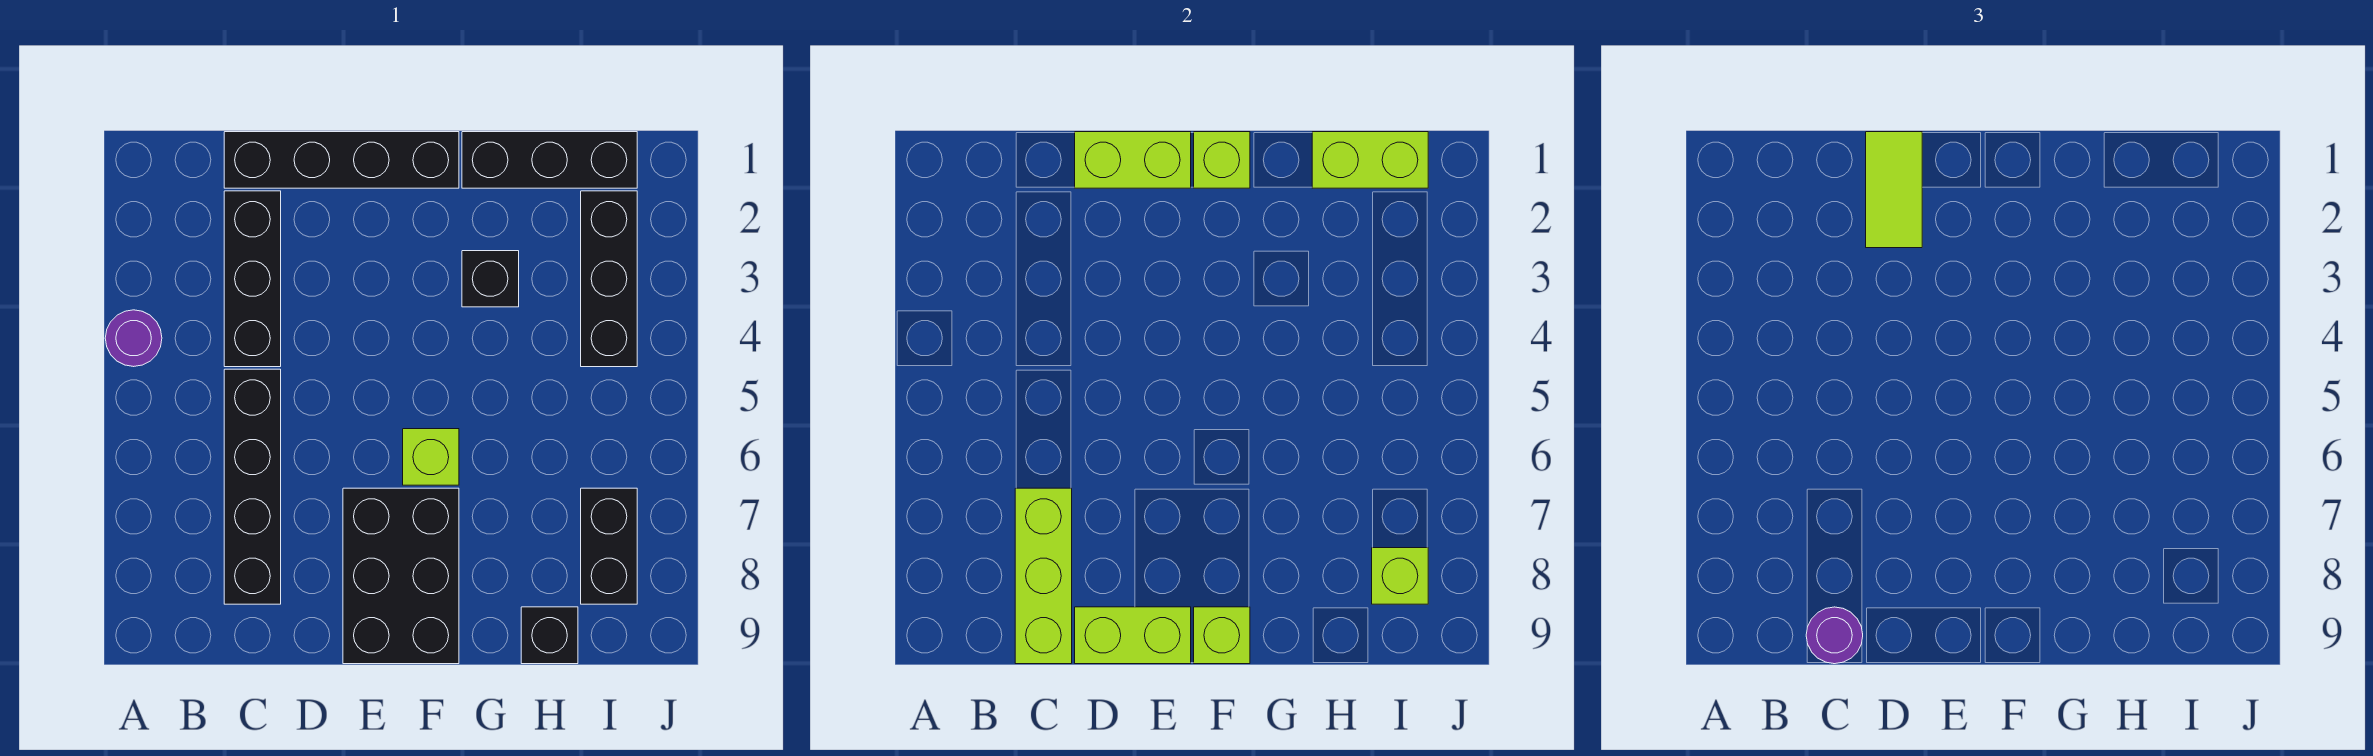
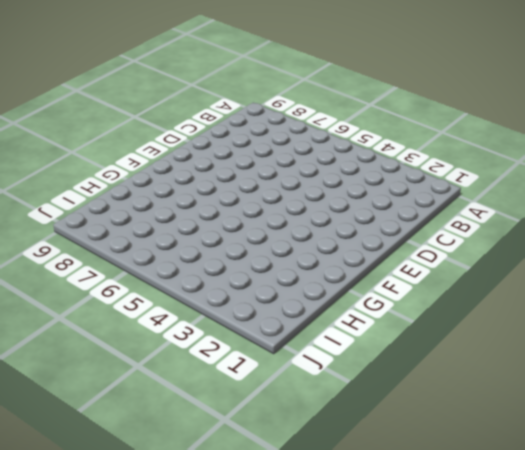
none -> purple 1x1 round brick [105,310,162,367]
none -> black 1x4 brick [224,132,459,188]
none -> black 1x3 brick [224,191,281,367]

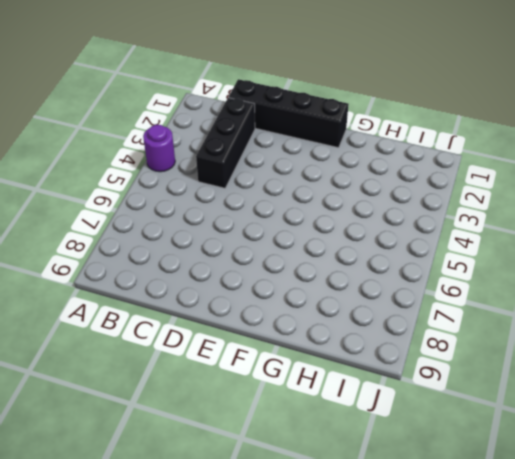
none -> black 1x4 brick [224,369,281,604]
none -> black 2x3 brick [343,488,459,664]
none -> lime 1x1 brick [403,429,459,485]

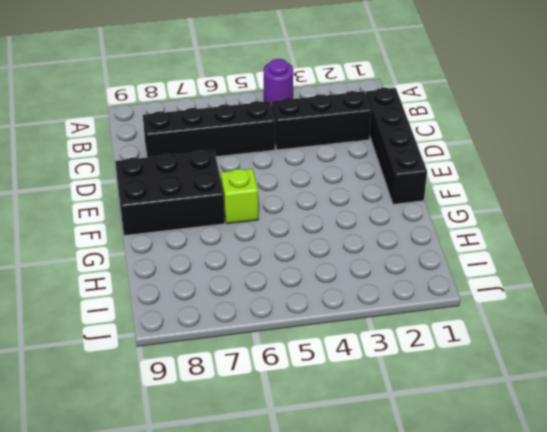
none -> black 1x3 brick [462,132,637,188]
none -> black 1x1 brick [462,251,519,307]
none -> black 1x1 brick [521,607,578,664]

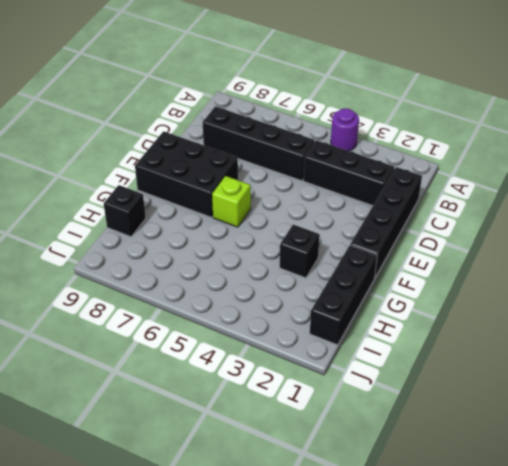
none -> black 1x3 brick [581,191,637,367]
none -> black 1x2 brick [581,488,637,604]
none -> lime 1x3 brick [1015,488,1072,664]

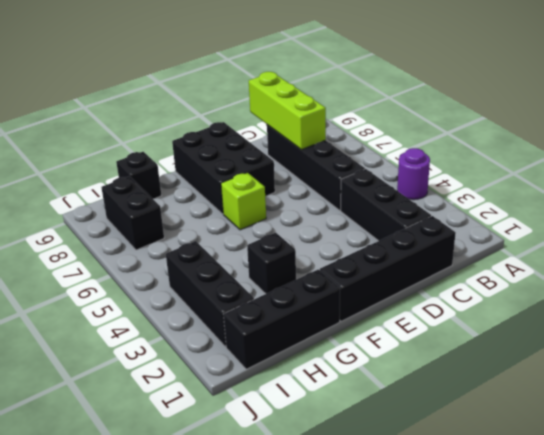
none -> lime 1x2 brick [1075,132,1191,188]
none -> lime 1x2 brick [1075,607,1191,664]
none -> lime 1x1 brick [1194,132,1250,188]

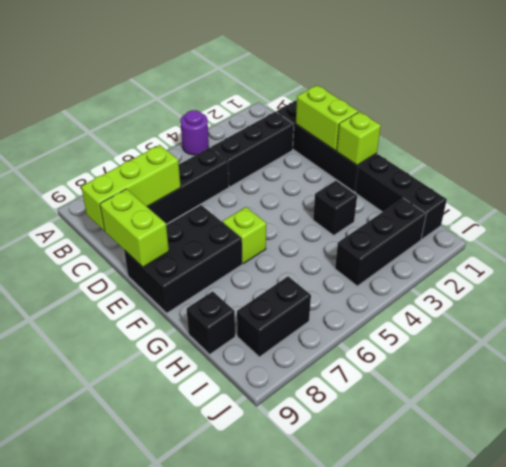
none -> lime 1x1 brick [1194,607,1250,664]
none -> lime 1x2 brick [1312,132,1428,188]
none -> lime 1x1 brick [1372,548,1428,604]

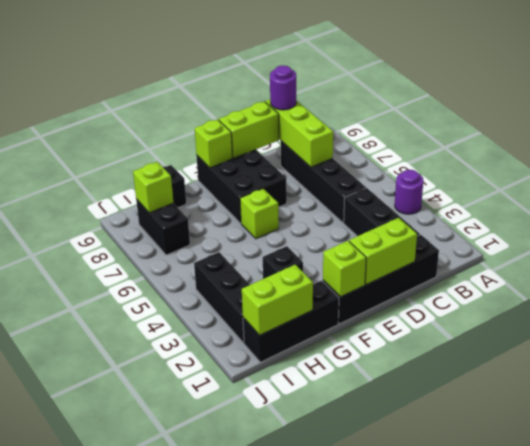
none -> lime 1x2 tile [1866,132,1922,248]

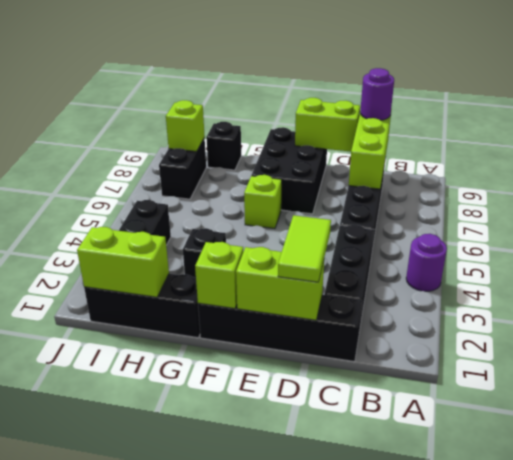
none -> lime 1x1 brick [1194,607,1250,664]

